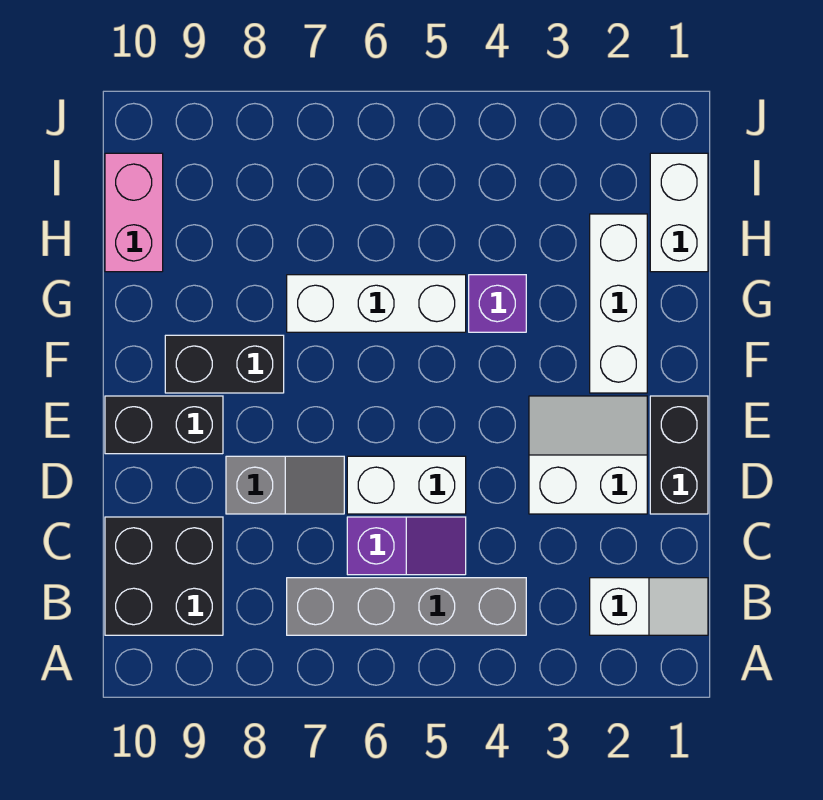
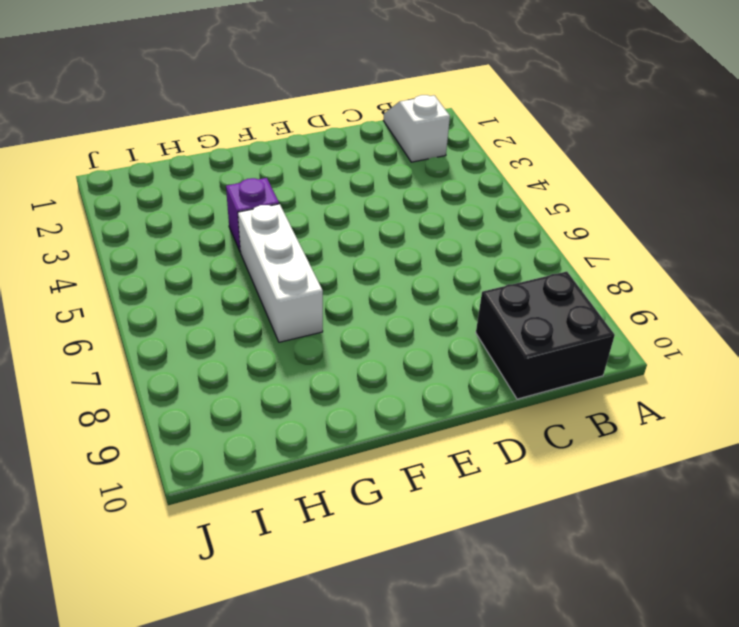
none -> grey 1x4 brick [287,578,526,635]
none -> purple 1x2 slope [347,517,466,575]
none -> black 1x2 brick [650,396,708,514]

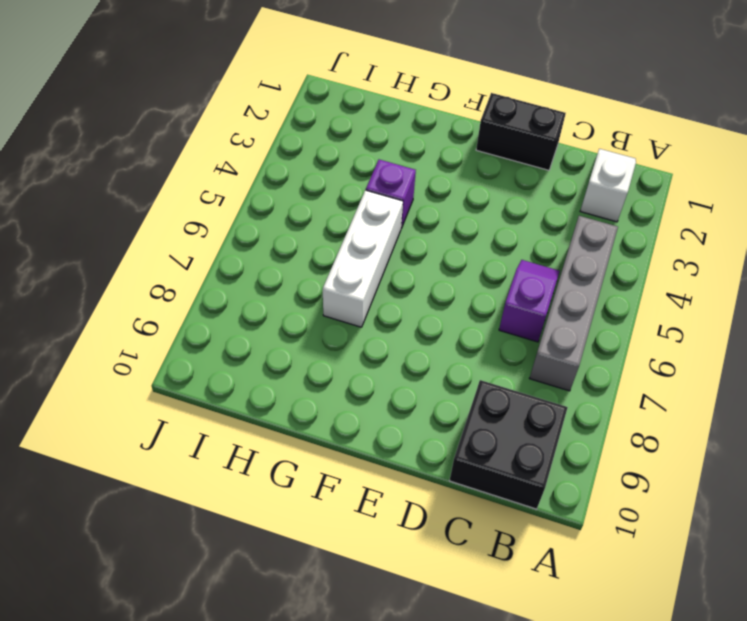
none -> white 2x2 slope [529,396,647,514]
none -> white 1x2 brick [347,456,466,514]
none -> grey 1x2 slope [226,456,344,514]

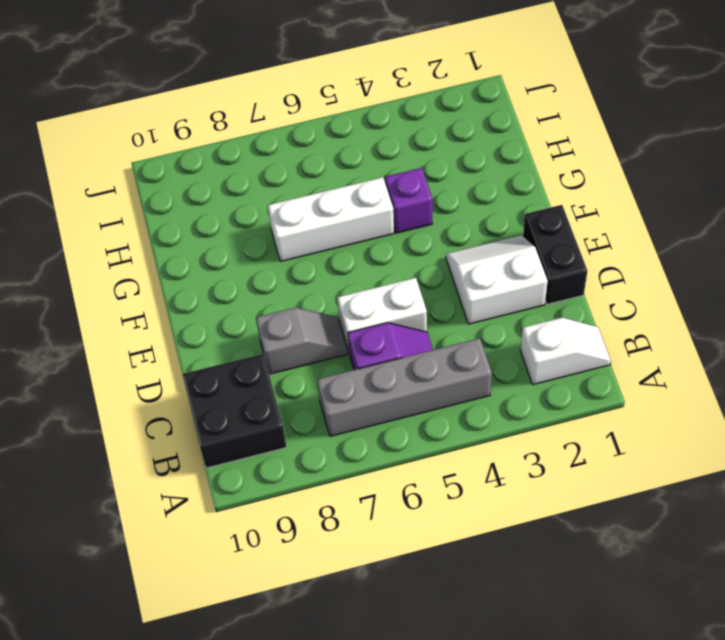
none -> black 1x2 brick [105,396,223,454]
none -> white 1x3 brick [590,214,647,393]
none -> black 1x2 brick [165,335,284,393]

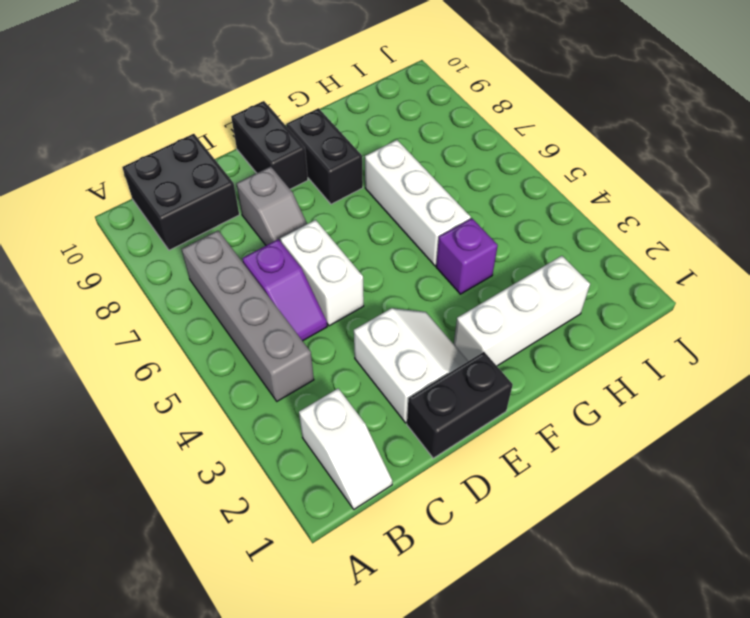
none -> white 1x2 brick [650,153,708,272]
none -> pink 1x2 brick [105,153,163,272]

